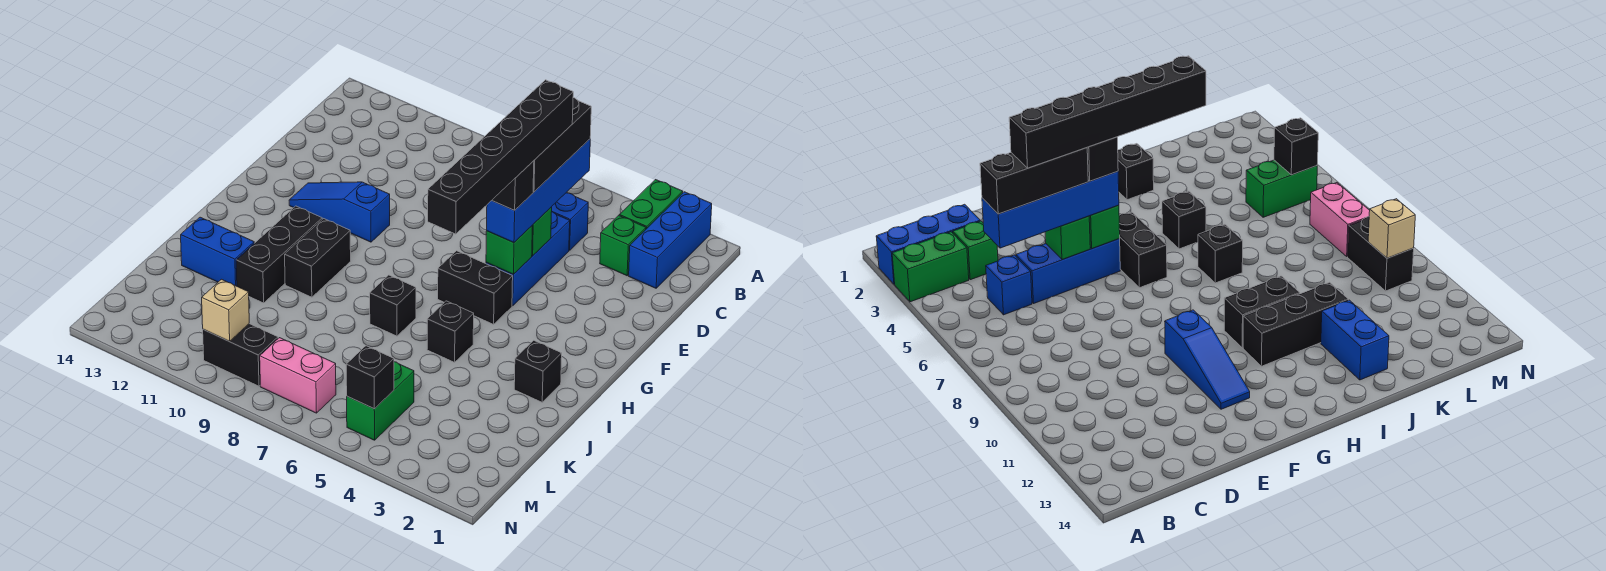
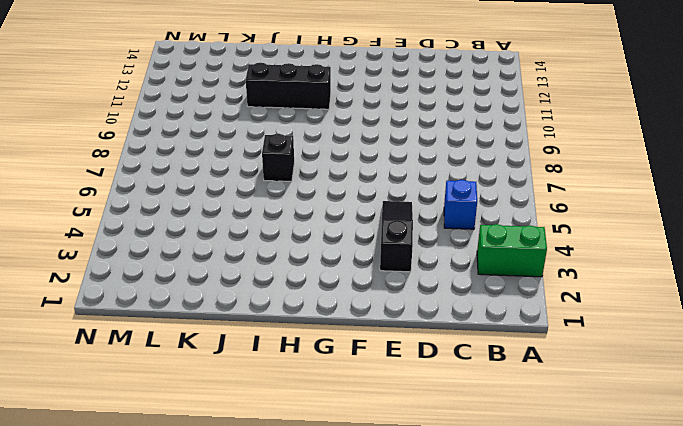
black 1x3 slope [380,201,413,272] -> blue 1x3 brick [486,212,570,306]
none -> blue 1x3 brick [629,192,712,288]
none -> green 1x1 brick [600,215,646,276]
none -> blue 1x3 slope [289,182,390,242]

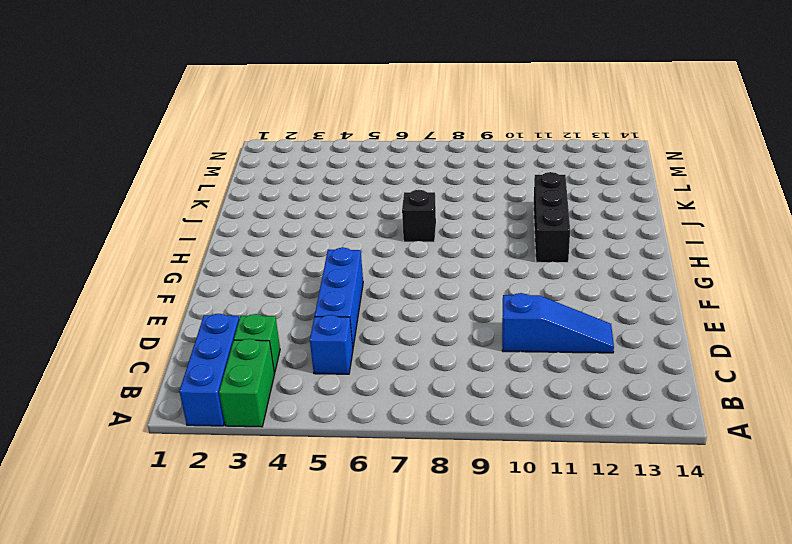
blue 1x3 slope [502,293,614,353] -> blue 1x3 slope moved to [289,182,390,242]
none -> black 1x2 brick [438,251,513,324]
none -> black 1x2 brick [285,219,351,297]
none -> black 1x1 brick [514,340,562,402]

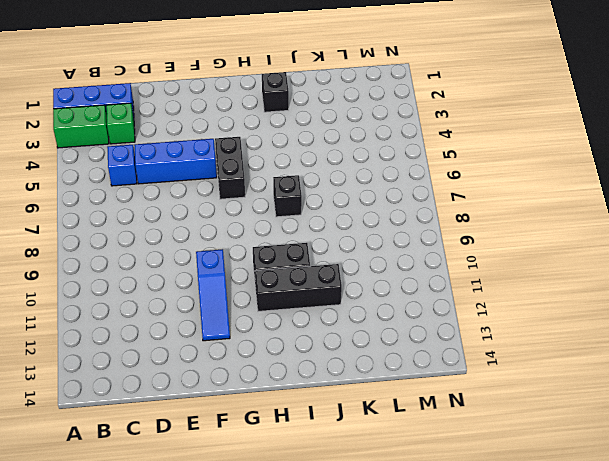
none -> black 1x1 brick [427,301,474,362]
none -> blue 1x2 brick [181,217,254,286]
none -> green 1x2 brick [347,362,414,440]

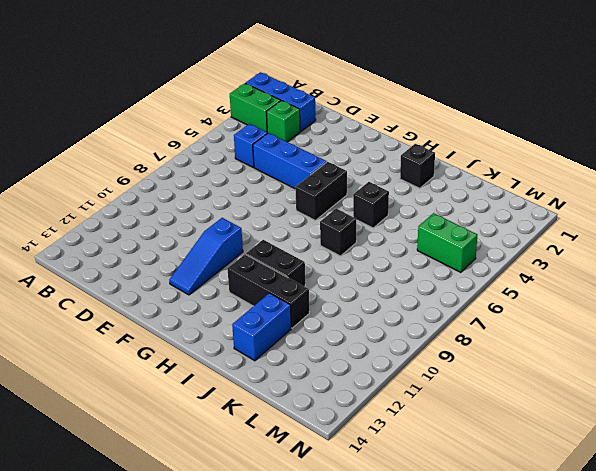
none -> pink 1x2 brick [260,338,336,413]
none -> black 1x2 brick [203,324,278,386]
none -> green 1x1 brick [532,207,552,256]

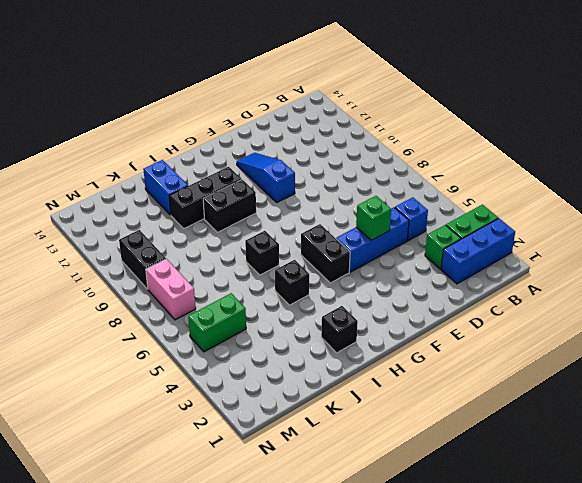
none -> green 1x1 brick [486,226,532,274]
none -> black 1x1 brick [346,346,394,409]
none -> tan 1x1 brick [202,279,249,341]

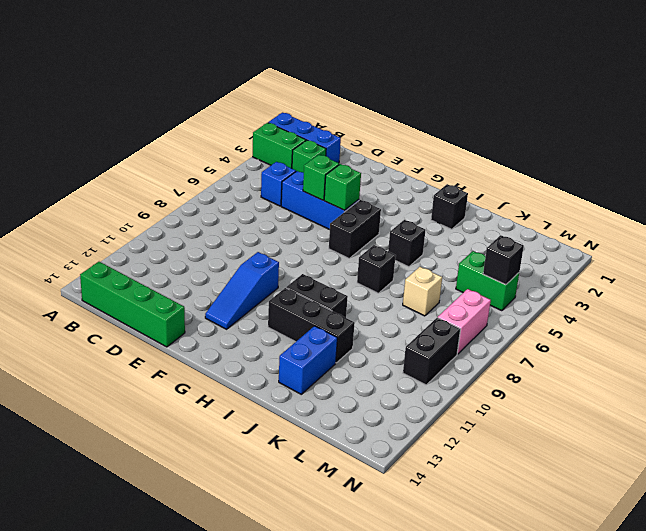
green 1x4 brick [80,262,185,347] -> none
tan 1x1 brick [403,267,442,316] -> tan 1x1 brick moved to [202,279,249,341]
none -> blue 1x4 brick [487,139,590,242]
none -> black 1x3 brick [533,98,591,192]
none -> black 1x1 brick [492,161,534,210]

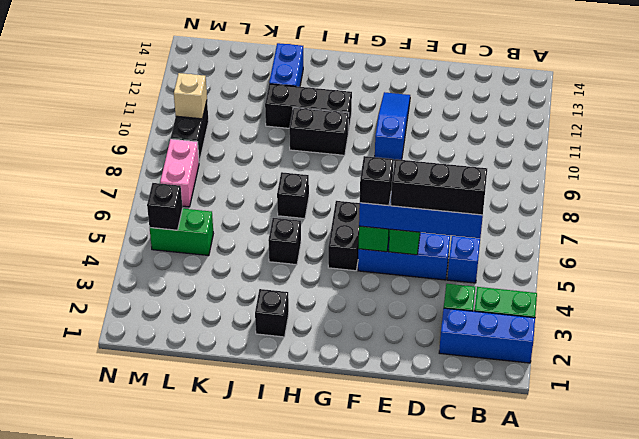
none -> black 1x6 brick [428,80,573,234]

